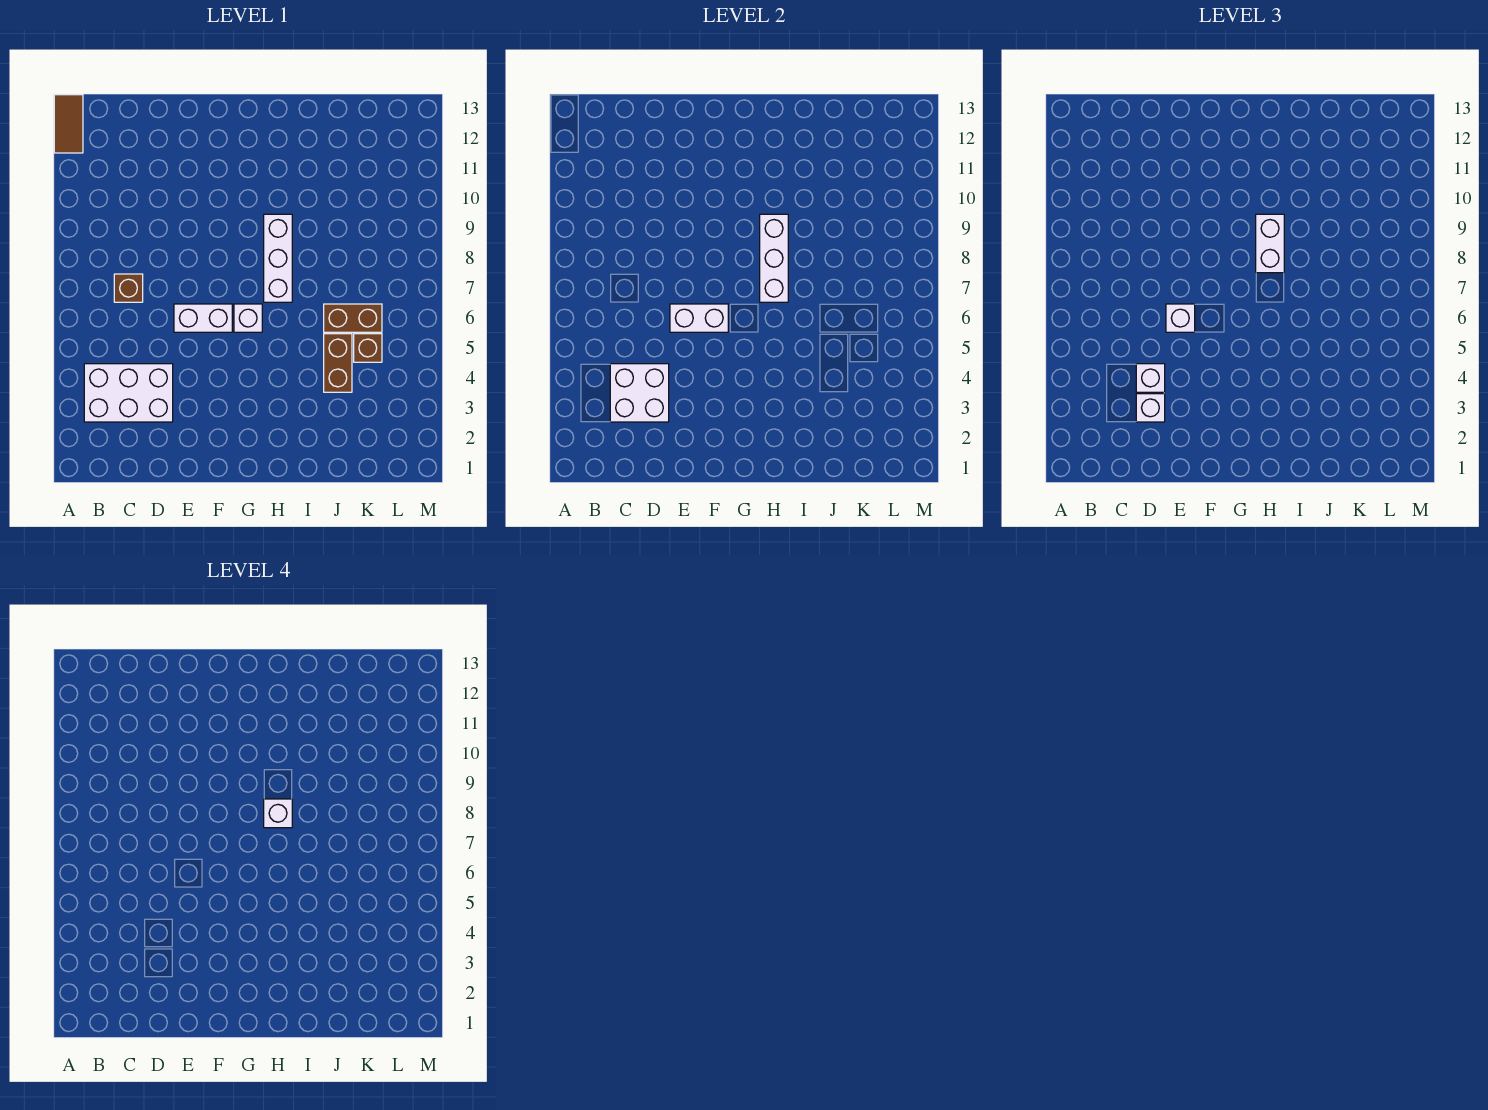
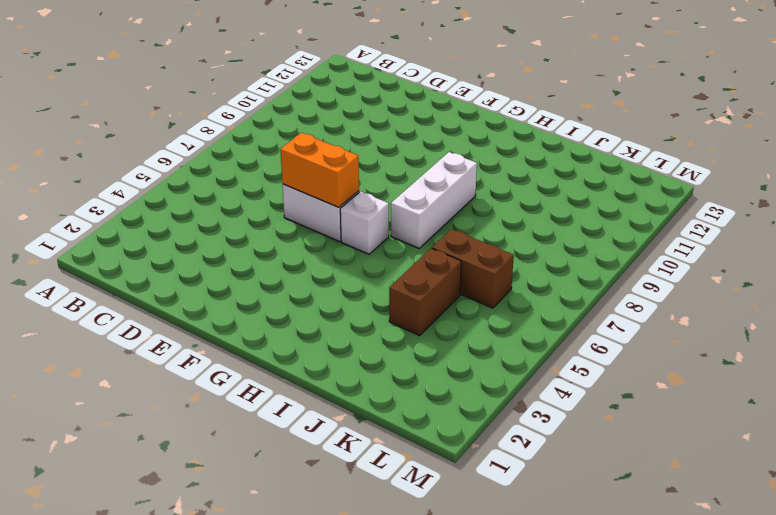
orange 1x2 brick [281,133,359,207] -> white 1x2 brick [670,304,728,332]
none -> brown 1x2 tile [54,95,83,153]
none -> white 2x3 brick [84,364,173,422]
none -> brown 1x1 brick [114,274,143,302]

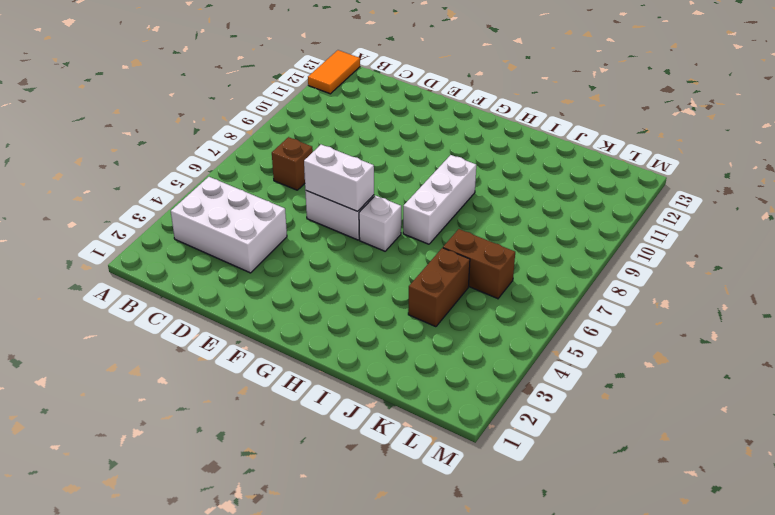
orange 1x2 tile [308,50,360,94] -> brown 1x2 tile [54,95,83,153]
none -> brown 1x1 brick [354,334,382,362]
none -> white 2x2 brick [610,364,669,422]
none -> white 1x3 brick [760,214,788,302]

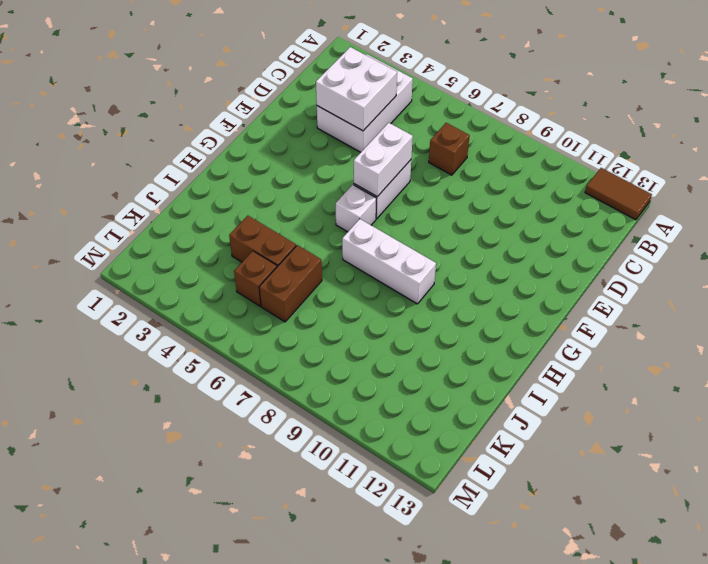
none -> white 1x3 brick [760,214,788,302]
none -> white 1x1 brick [1136,394,1165,422]
none -> white 1x1 brick [1136,364,1165,392]

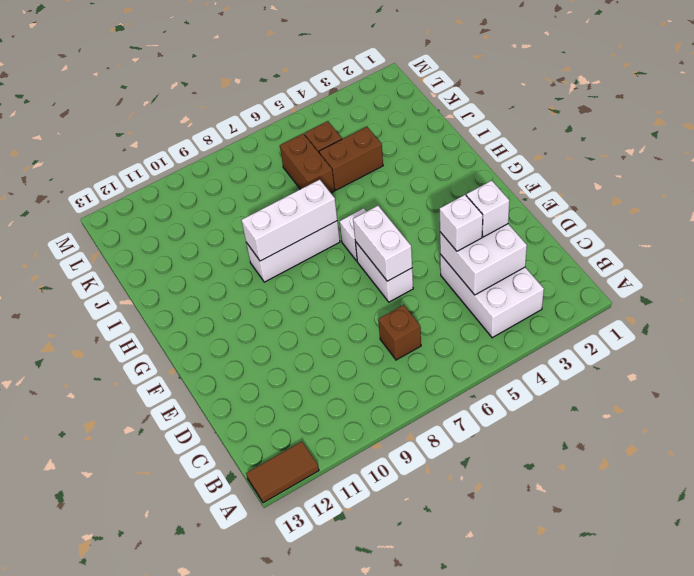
none -> white 1x1 brick [1166,304,1195,332]
none -> white 1x2 brick [1256,214,1284,273]
none -> white 1x1 brick [264,799,292,828]

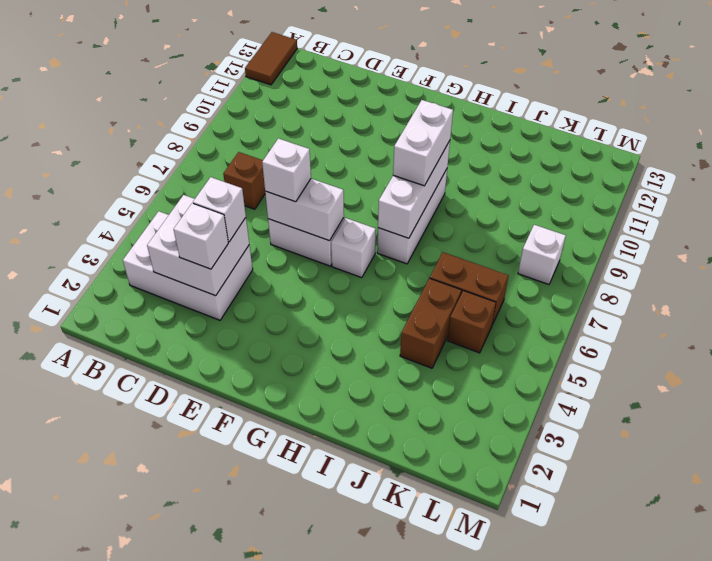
white 1x1 brick [518,225,566,284] -> white 1x1 brick moved to [264,799,292,828]

